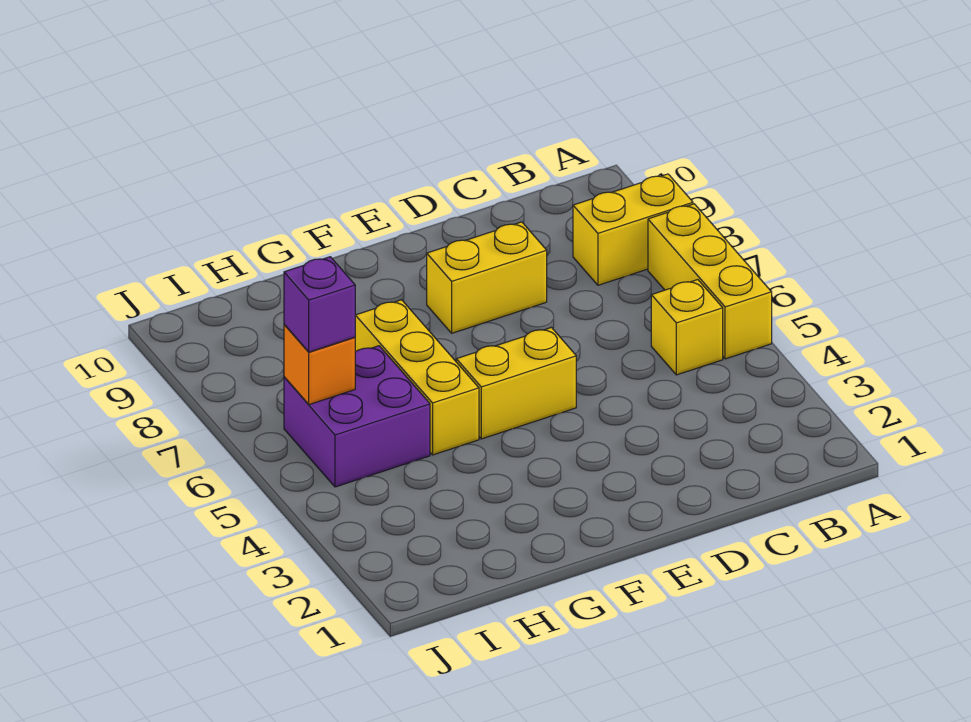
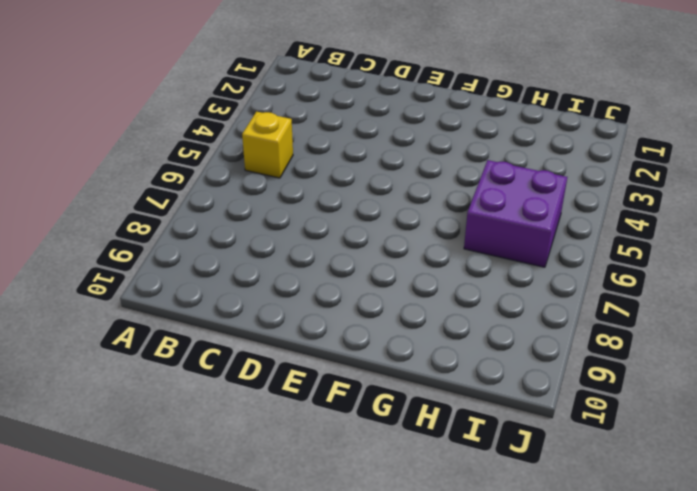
none -> yellow 1x3 brick [648,204,772,359]
none -> yellow 1x2 brick [573,174,693,285]

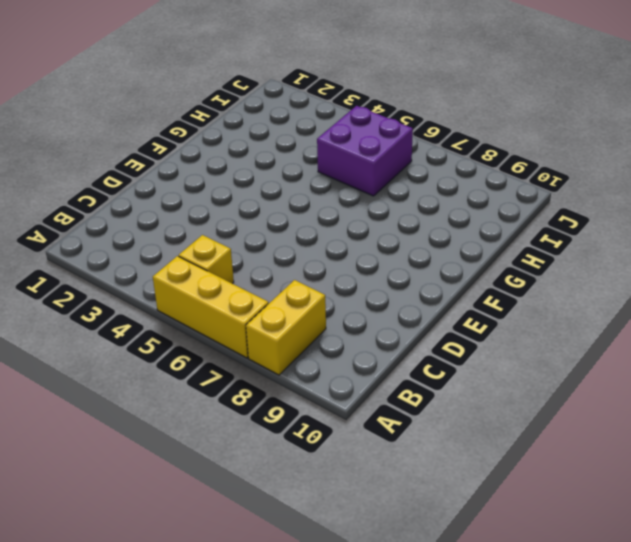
none -> yellow 1x2 brick [427,222,547,333]
none -> yellow 1x2 brick [456,328,576,439]

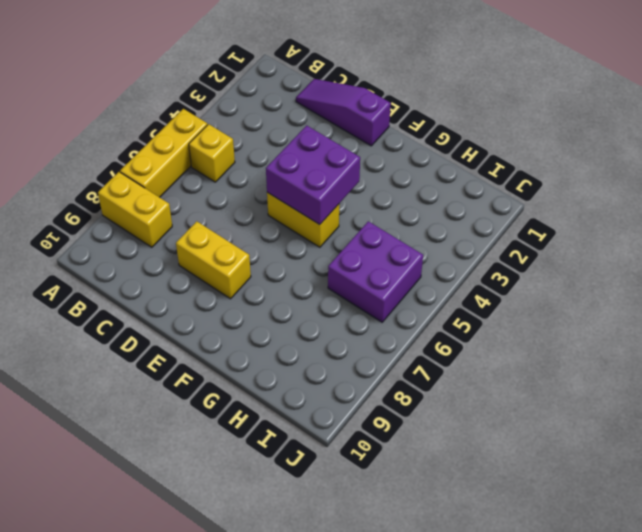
purple 1x3 slope [296,79,391,146] -> none
purple 2x2 brick [266,125,360,225] -> none
none -> yellow 1x3 brick [355,300,479,455]
none -> orange 1x1 brick [284,325,355,405]

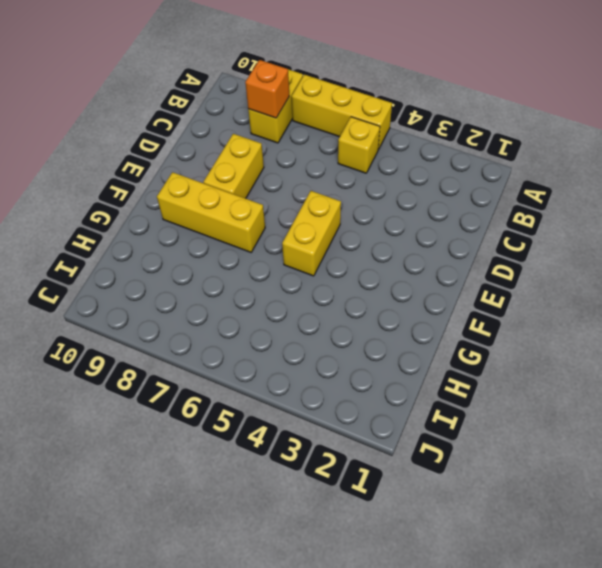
orange 1x1 brick [245,60,289,118] -> orange 1x1 brick moved to [284,325,355,405]
yellow 1x3 brick [157,172,265,252] -> yellow 1x3 brick moved to [355,300,479,455]
none -> purple 2x2 brick [284,346,430,487]
none -> purple 1x1 brick [284,257,355,352]

